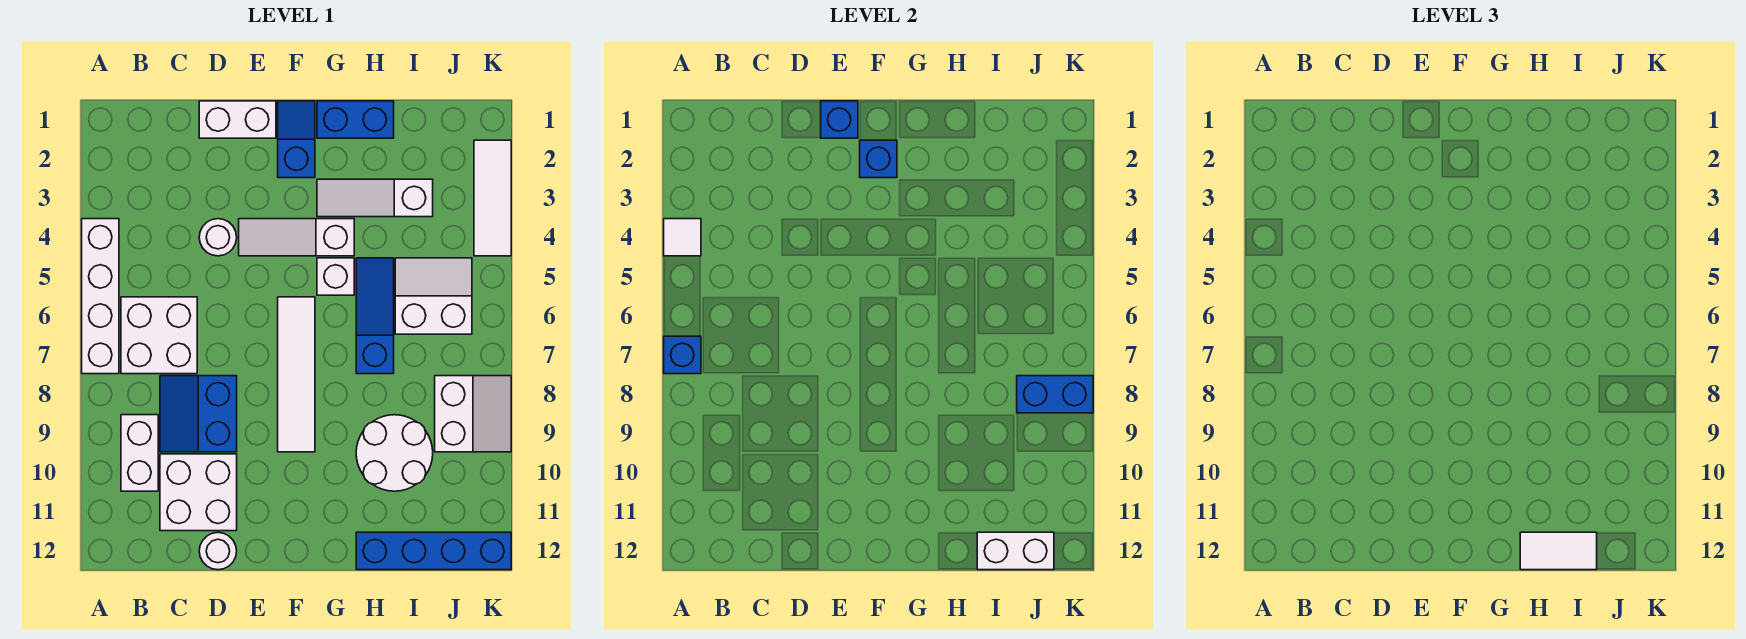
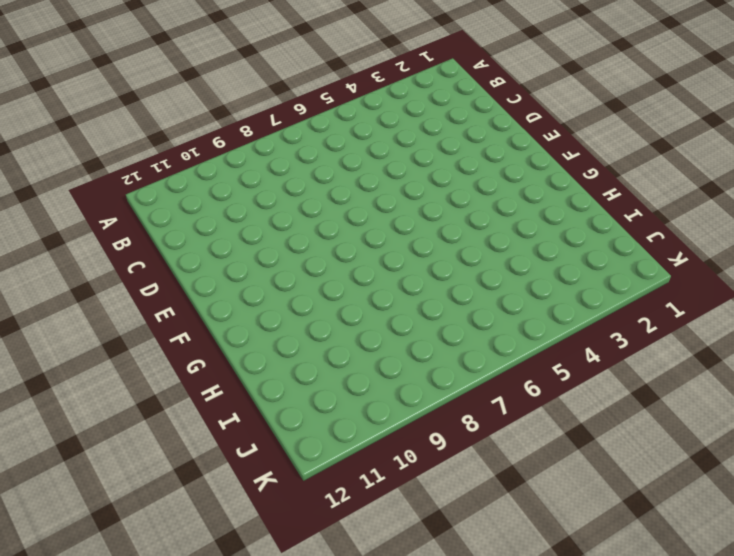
none -> white 1x4 brick [82,219,119,374]
none -> white 2x2 brick [121,297,197,374]
none -> white 1x2 brick [121,415,158,491]

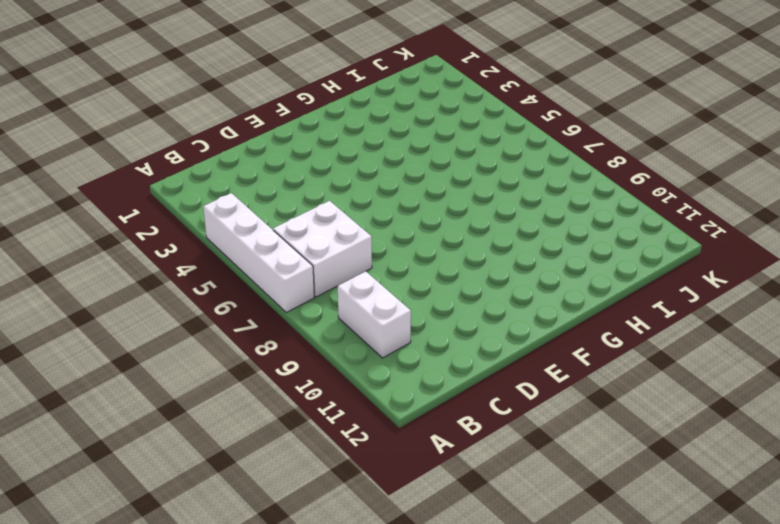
none -> blue 2x2 slope [160,376,237,452]
none -> white 2x2 brick [160,454,237,531]
none -> white 1x2 brick [199,101,276,138]

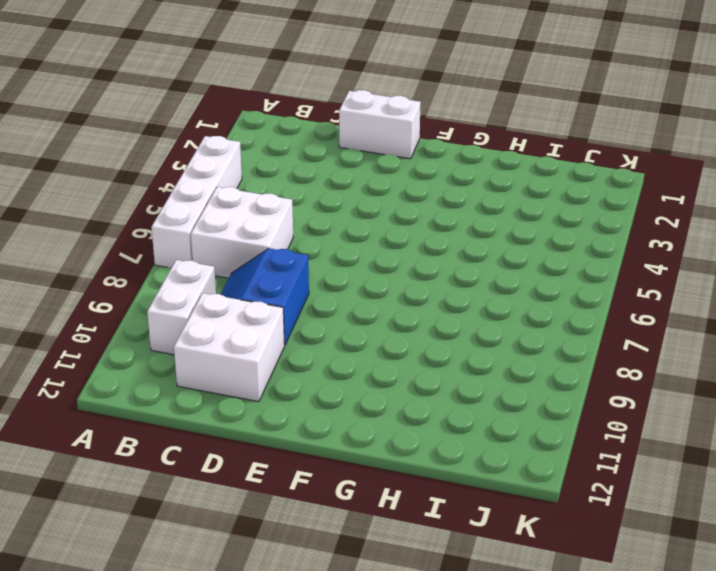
none -> white 1x1 round brick [199,219,237,256]
none -> white 1x1 round brick [199,533,237,570]
none -> white 1x3 slope [239,219,354,256]

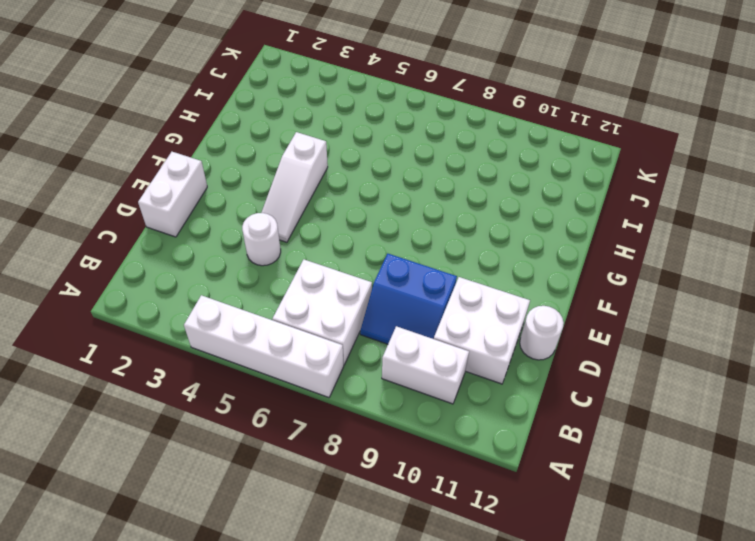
none -> blue 1x2 slope [278,101,315,178]
none -> white 1x4 tile [278,297,315,452]
none -> blue 1x2 brick [317,101,394,138]

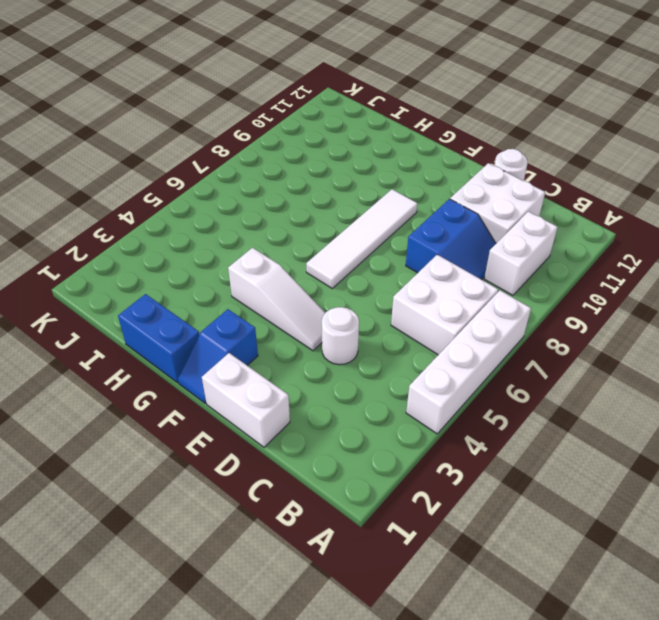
none -> white 1x3 slope [317,179,433,217]
none -> white 1x1 brick [317,258,354,295]
none -> blue 1x3 slope [356,258,394,374]

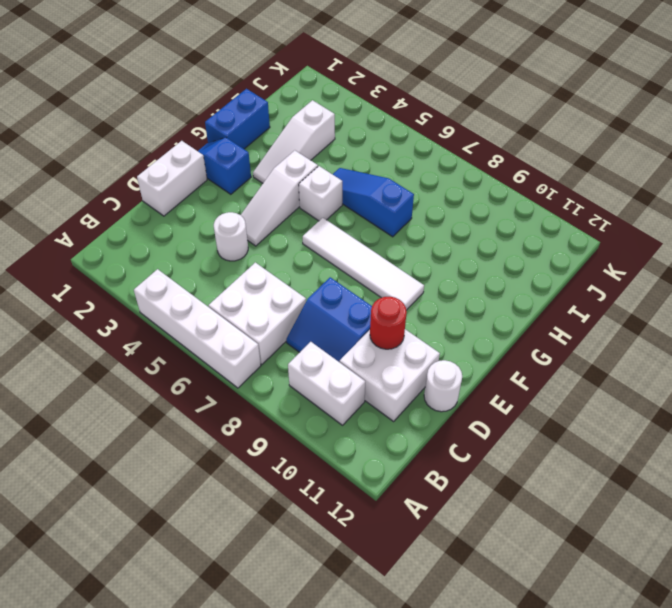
red 1x1 round brick [370,297,407,349] -> none
none -> white 2x2 round brick [356,415,433,491]
none -> blue 1x4 brick [356,532,511,570]
none -> white 2x2 slope [395,258,472,334]

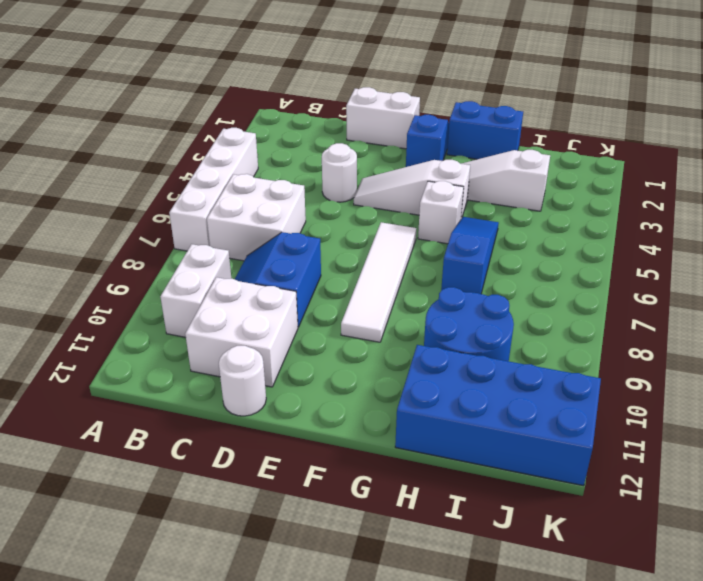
blue 2x2 round brick [424,287,514,361] -> white 2x2 round brick [356,415,433,491]
blue 2x4 brick [395,345,601,486] -> blue 1x4 brick [356,532,511,570]
none -> white 2x2 slope [395,258,472,334]
none -> white 2x2 slope [435,376,511,452]
none -> white 1x3 tile [474,140,511,256]

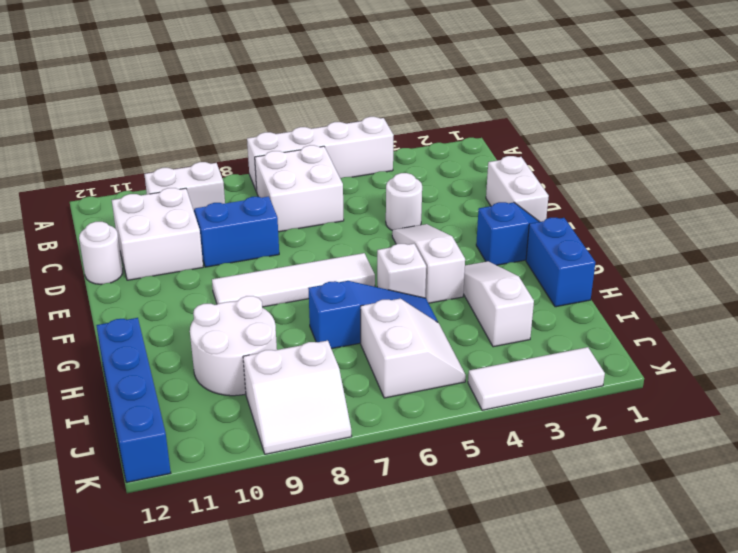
none -> white 1x1 tile [664,219,701,256]
none -> blue 1x1 brick [664,336,701,374]
none -> blue 1x1 brick [821,101,858,138]

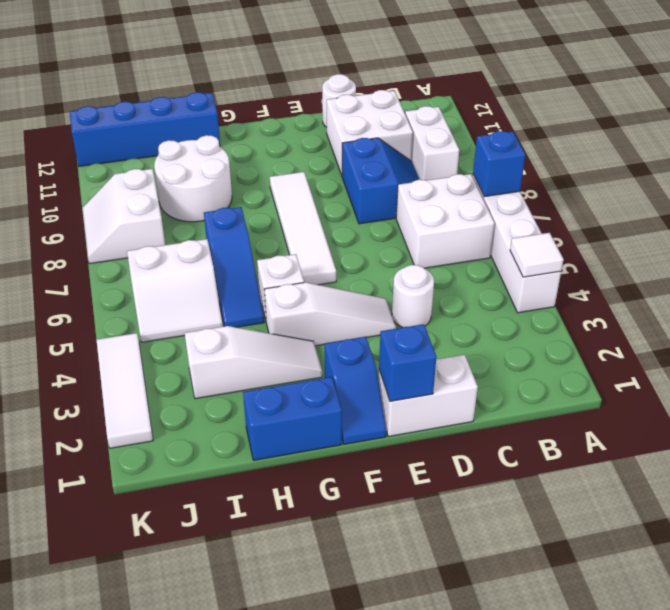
none -> blue 1x1 brick [860,140,897,178]
none -> white 1x2 brick [977,532,1054,570]
none -> blue 1x2 brick [1017,376,1093,413]

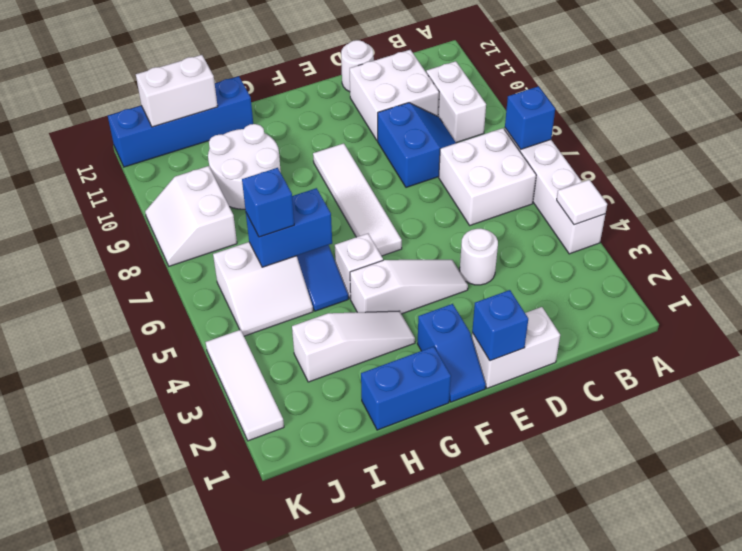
blue 1x2 brick [246,188,332,267] -> blue 1x2 brick moved to [1017,376,1093,413]
blue 1x1 brick [242,168,294,237] -> blue 1x1 brick moved to [860,140,897,178]
none -> white 1x2 tile [1520,532,1597,570]

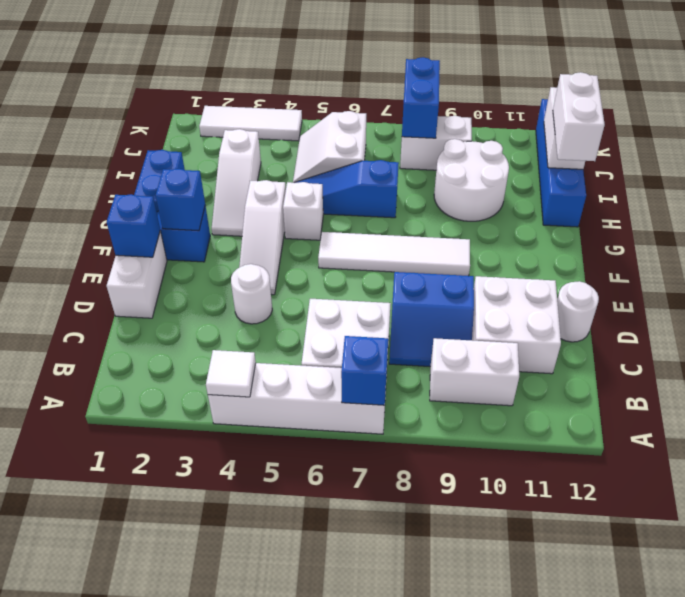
white 1x2 brick [553,72,605,161] -> white 1x2 tile [1520,532,1597,570]

